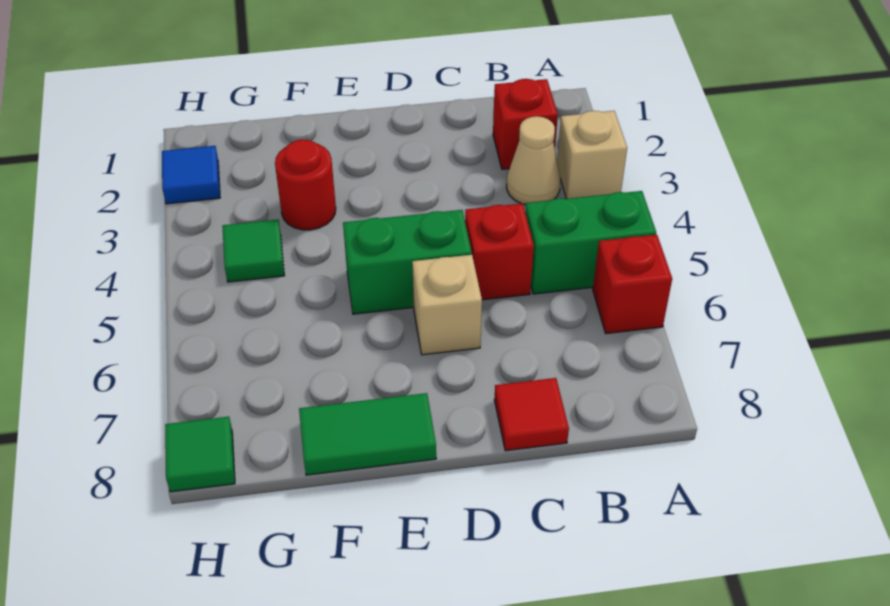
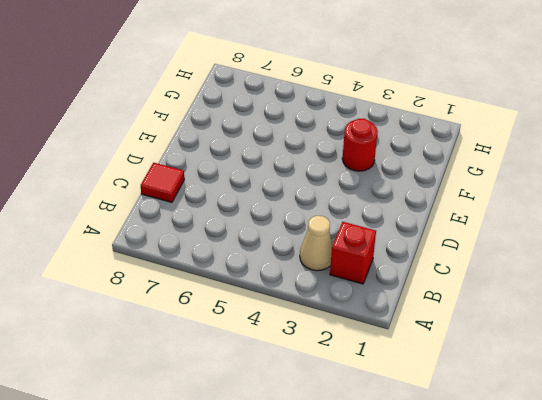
none -> tan 1x1 brick [557,111,627,199]
none -> green 1x2 brick [525,191,656,294]
none -> red 1x1 brick [593,235,672,334]

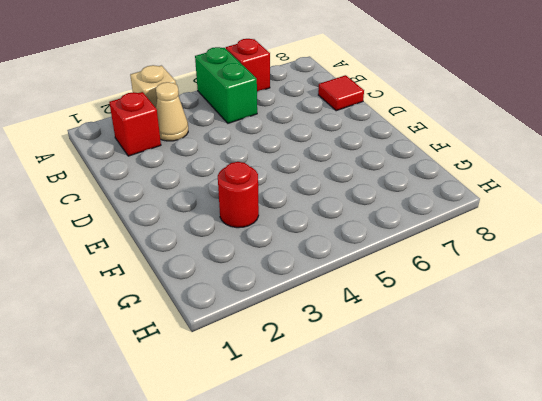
none -> red 1x1 brick [465,203,534,300]
none -> green 1x2 brick [343,210,472,314]
none -> tan 1x1 brick [412,255,482,355]

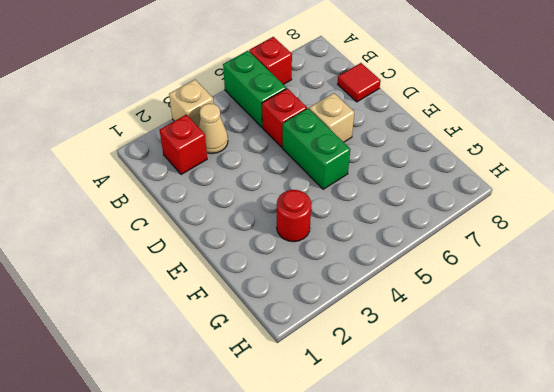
none -> green 1x2 tile [299,393,436,475]
none -> green 1x1 tile [222,220,284,282]
none -> blue 1x1 tile [162,146,220,204]

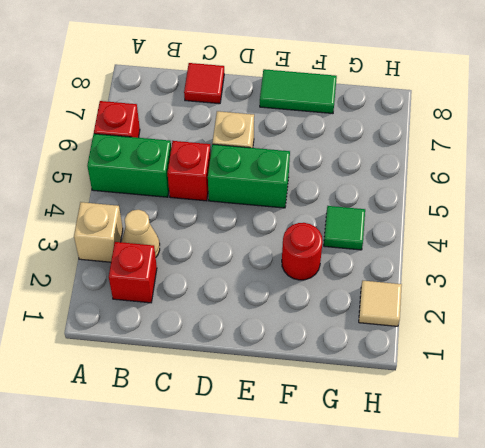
tan 1x1 tile [359,281,402,326] -> blue 1x1 tile [162,146,220,204]
none -> green 1x1 tile [165,417,235,492]

